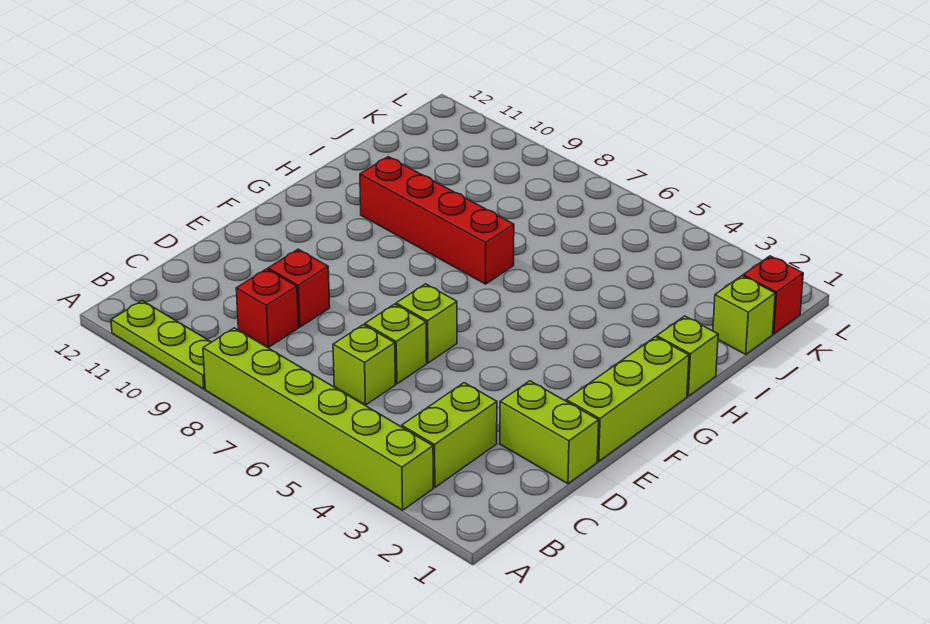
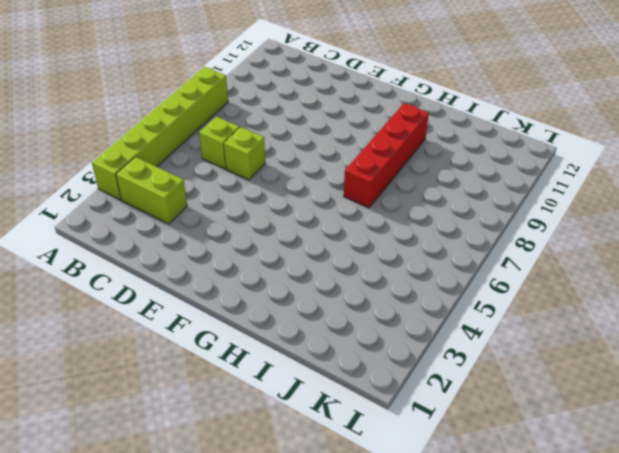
none -> lime 1x3 plate [111,301,211,389]
none -> red 1x1 brick [236,269,298,347]
none -> lime 1x2 brick [500,381,599,484]

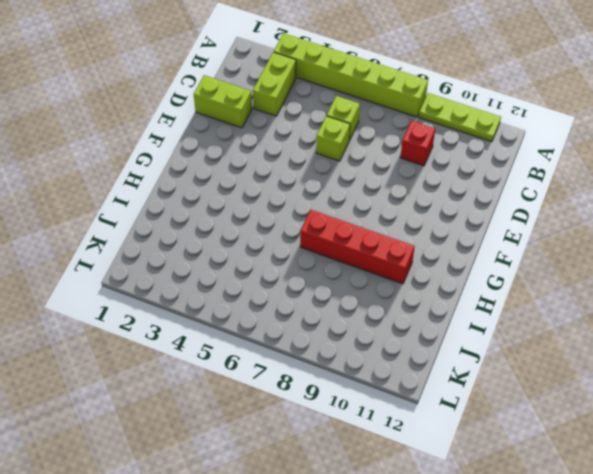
none -> red 1x1 brick [268,249,330,327]
none -> lime 1x3 brick [566,337,689,461]
none -> lime 1x1 brick [396,284,457,363]

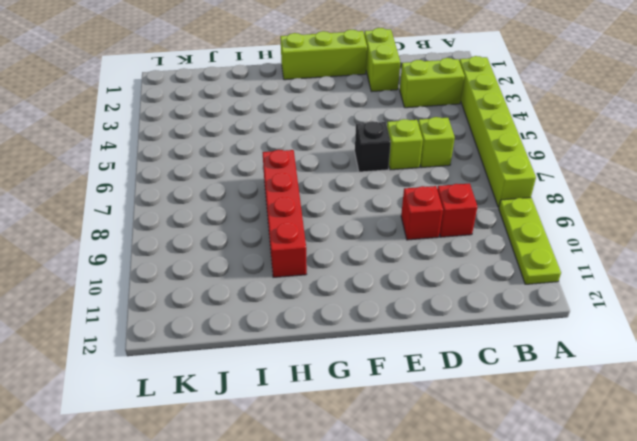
black 1x1 brick [355,121,391,172] -> lime 1x1 brick [396,284,457,363]
none -> lime 1x1 brick [657,316,718,396]
none -> lime 1x1 brick [713,276,775,354]
none -> red 1x1 brick [743,256,803,334]

